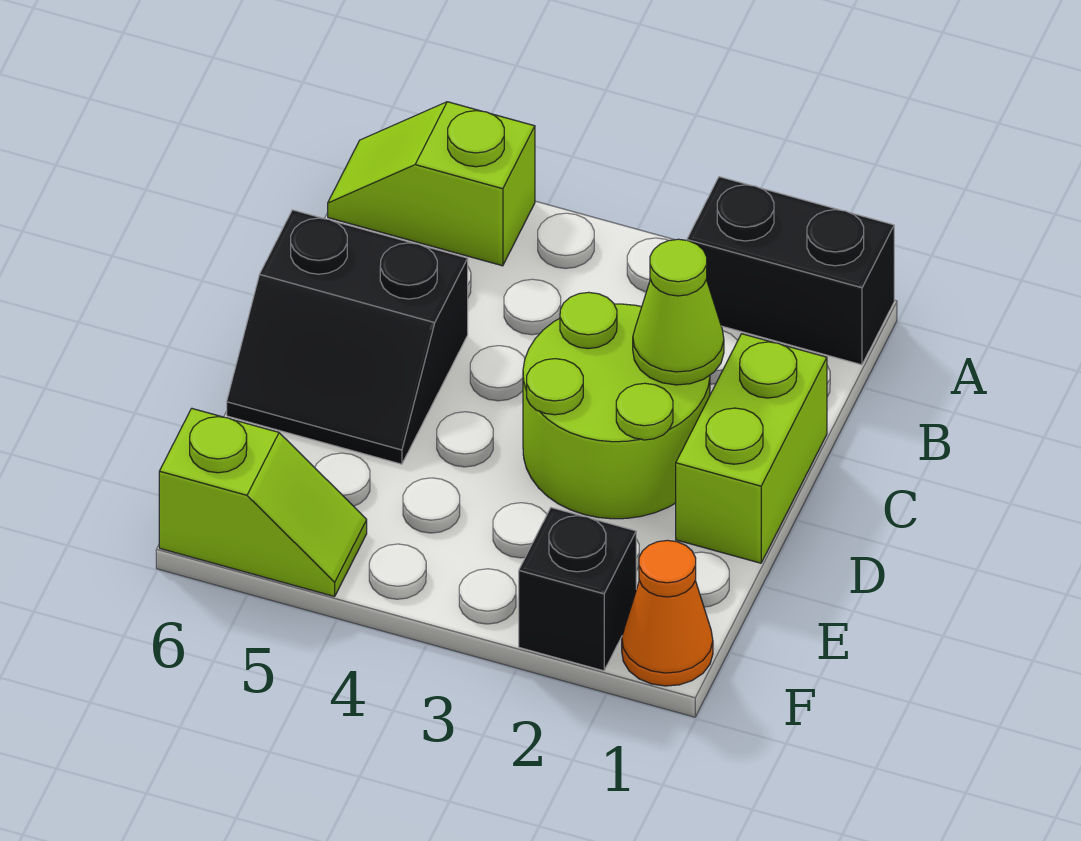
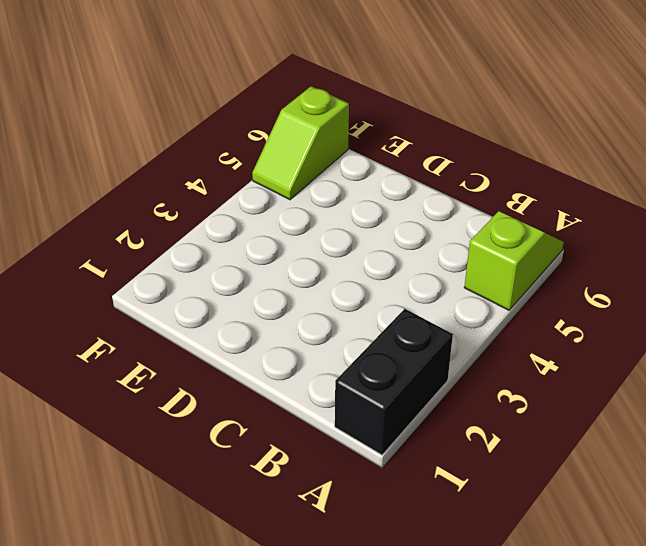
none -> lime 1x2 brick [676,334,827,563]
none -> lime 2x2 round brick [523,292,710,519]

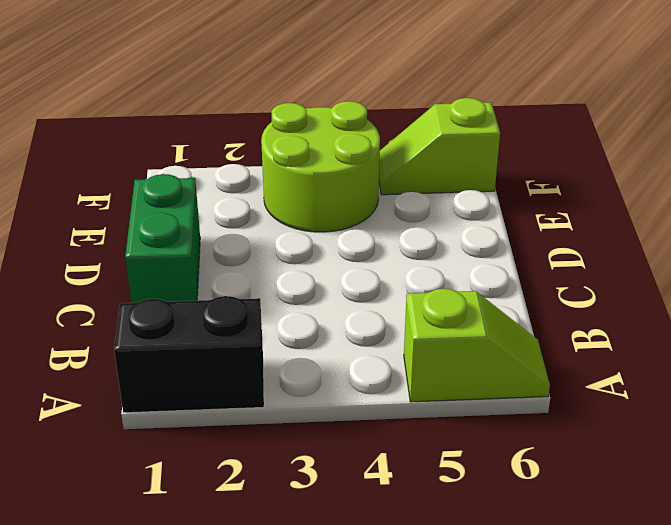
green 1x2 brick [125,174,200,303] -> lime 1x2 brick [676,334,827,563]
lime 2x2 round brick [261,101,380,232] -> lime 2x2 round brick moved to [523,292,710,519]
none -> black 2x2 slope [227,210,468,464]
none -> orange 1x1 cone [622,540,713,686]

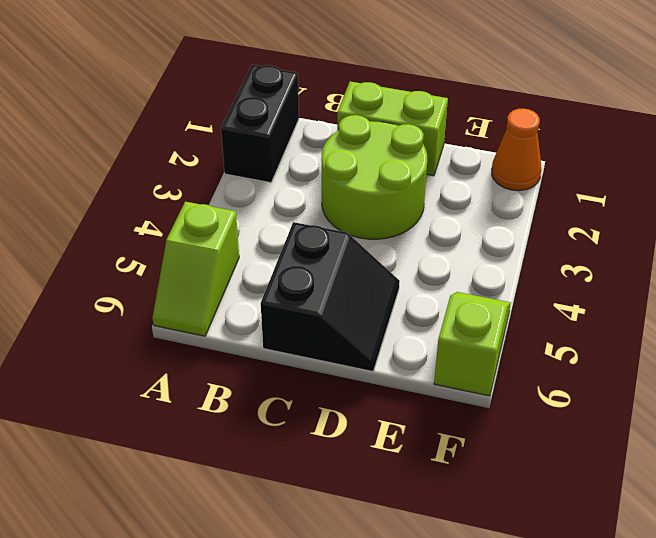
none -> black 1x1 brick [519,508,636,671]
none -> lime 1x1 cone [633,239,724,385]

